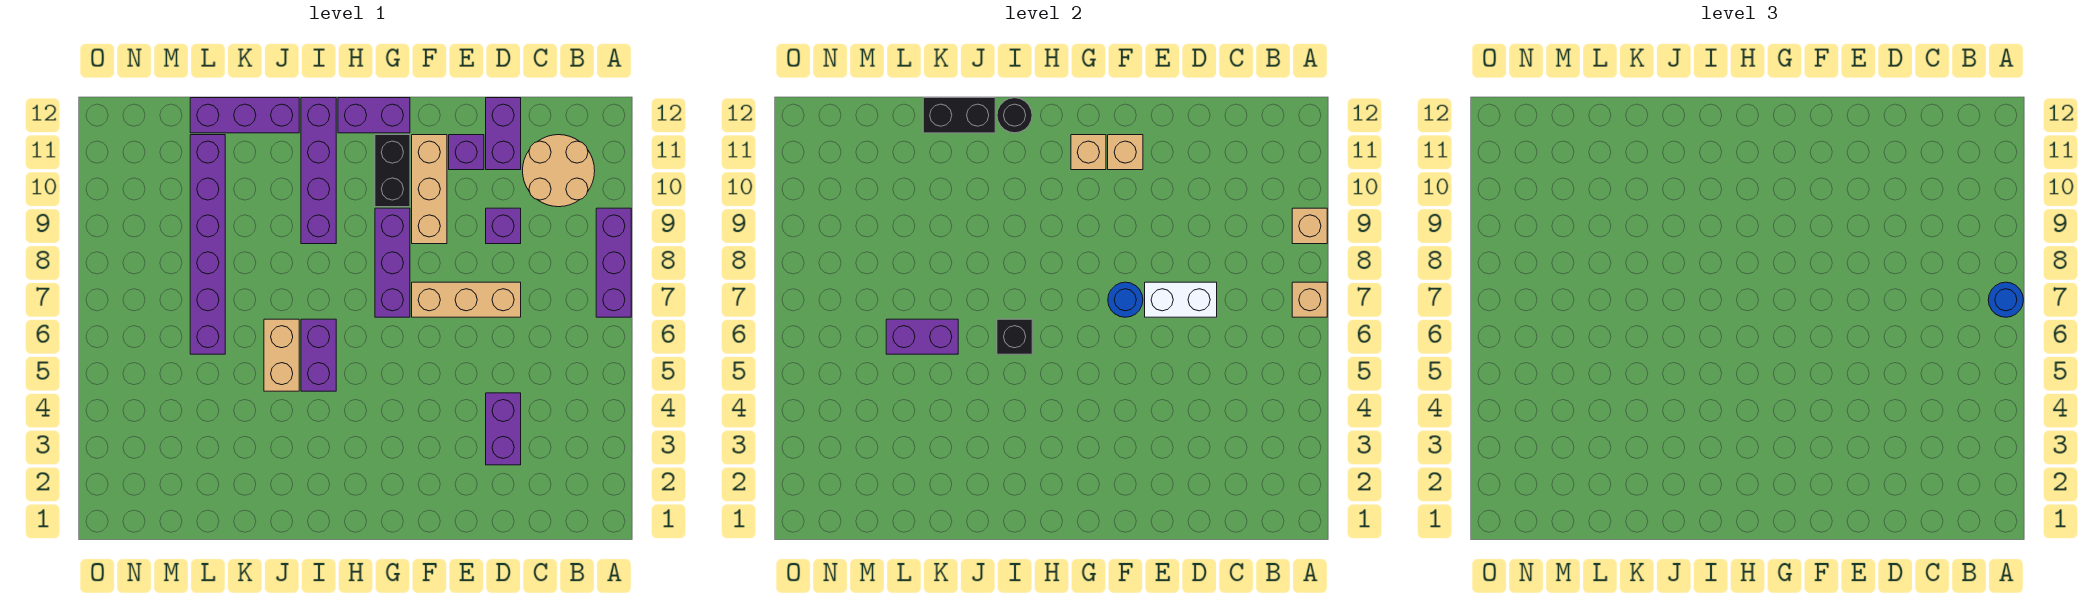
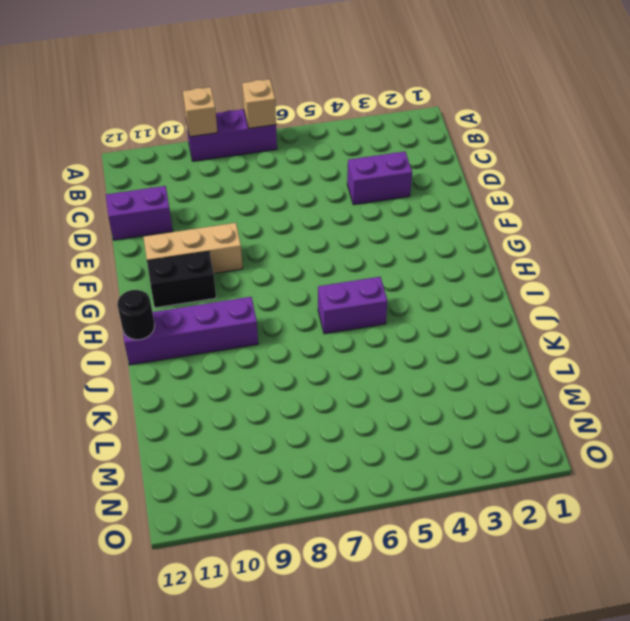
none -> tan 2x2 round brick [523,135,595,207]
none -> tan 1x3 brick [412,282,521,317]
none -> purple 1x1 brick [486,208,521,244]

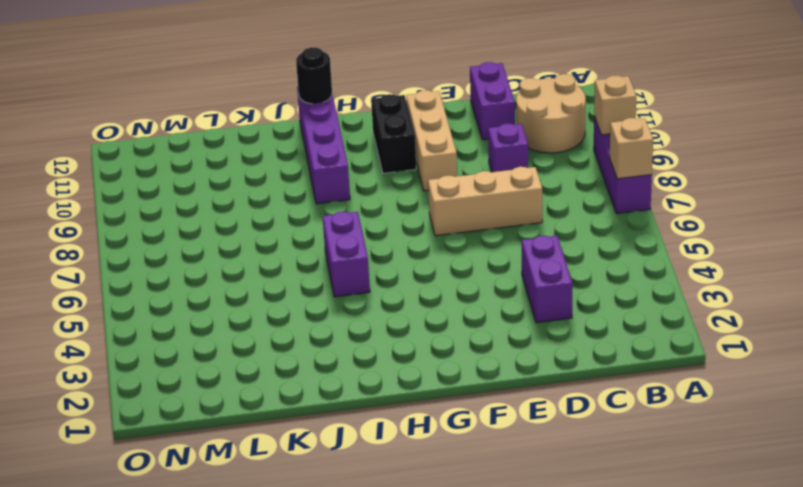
none -> purple 1x1 brick [449,135,484,170]
none -> purple 1x3 brick [375,208,410,317]
none -> purple 1x2 brick [338,98,410,133]

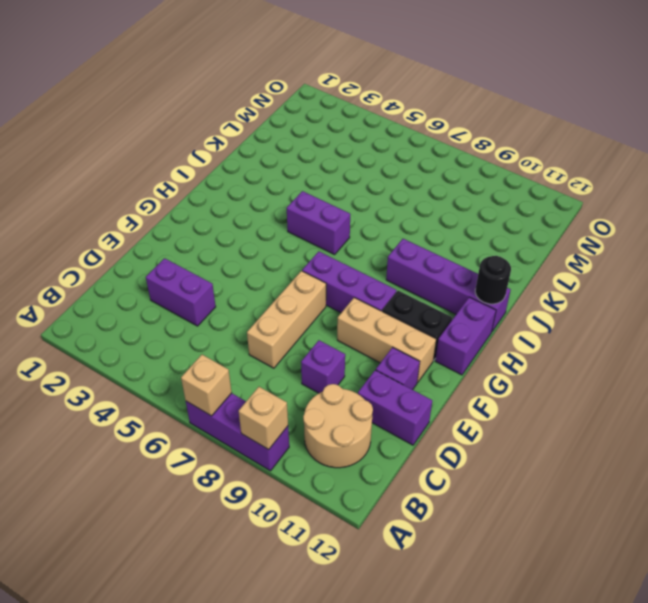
none -> tan 1x2 brick [264,319,299,391]
none -> purple 1x3 brick [190,98,299,133]
none -> purple 1x6 brick [190,135,225,354]

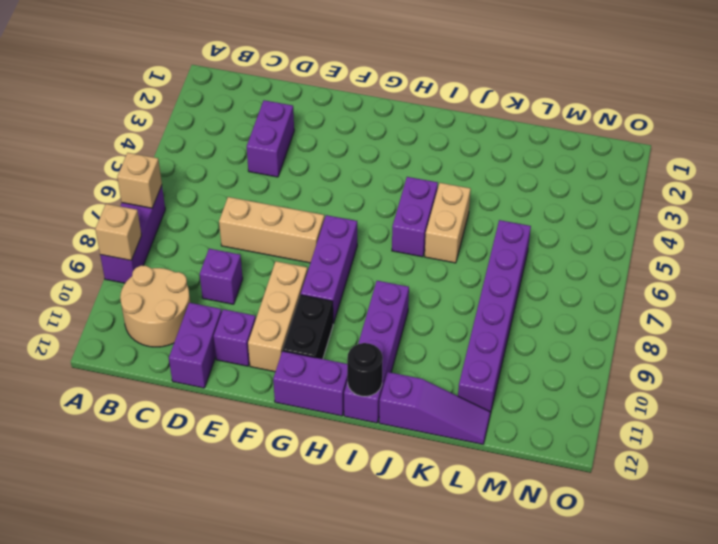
purple 1x3 slope [379,372,490,444] -> purple 1x3 brick [190,98,299,133]
none -> white 1x2 brick [1145,282,1217,317]
none -> blue 1x1 round brick [1108,282,1143,317]
none -> tan 1x1 brick [1108,135,1143,170]

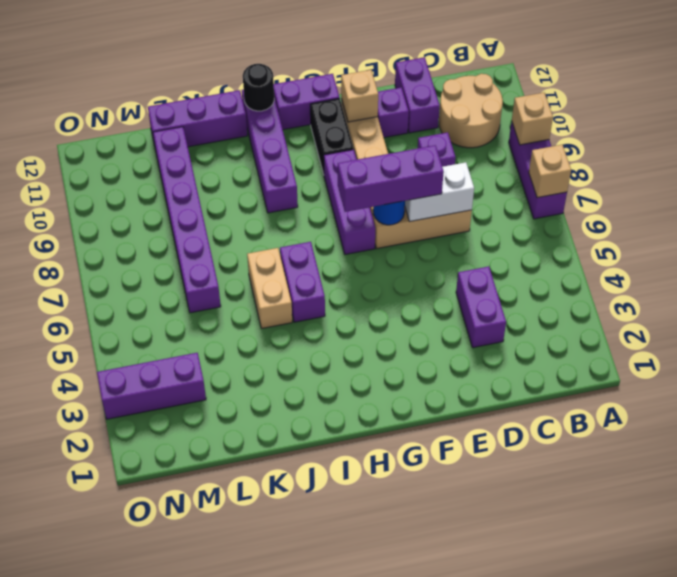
purple 1x3 brick [338,145,444,212] -> none
purple 1x3 brick [97,353,206,419] -> none
none -> tan 1x1 brick [1071,135,1106,170]
none -> black 1x1 brick [997,319,1032,354]
none -> black 1x2 brick [923,98,995,133]

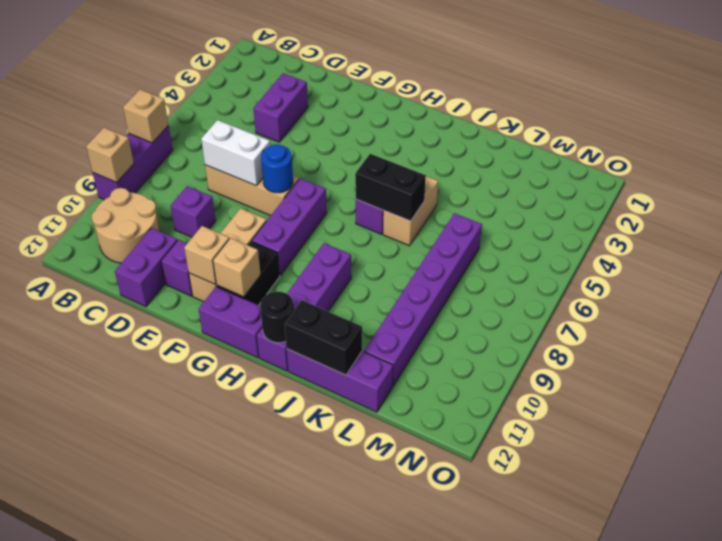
black 1x2 brick [355,154,426,221] -> black 1x1 brick [997,319,1032,354]
none -> purple 1x2 brick [886,319,958,354]
none -> blue 1x1 round brick [1988,282,2023,317]

